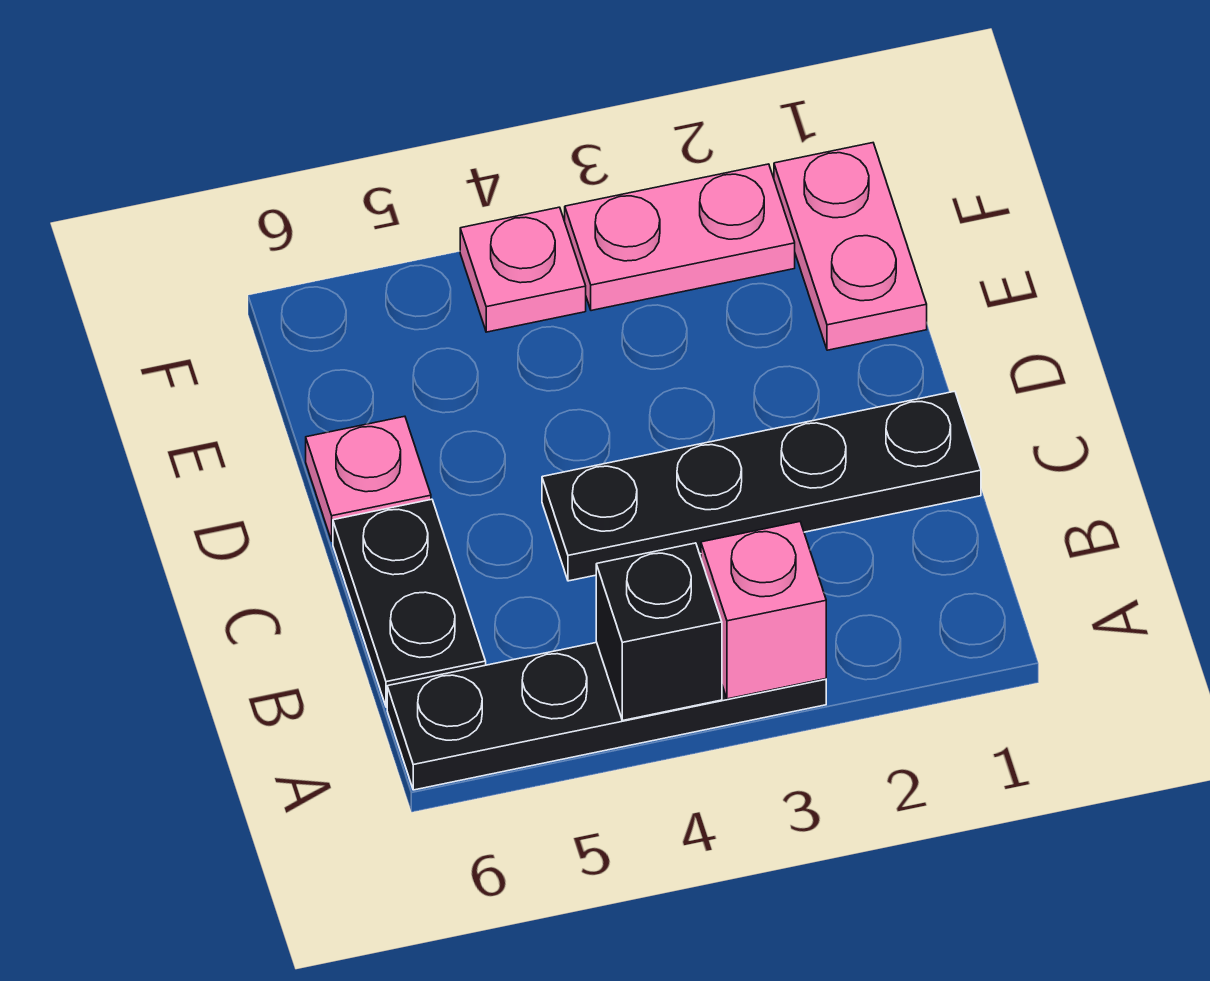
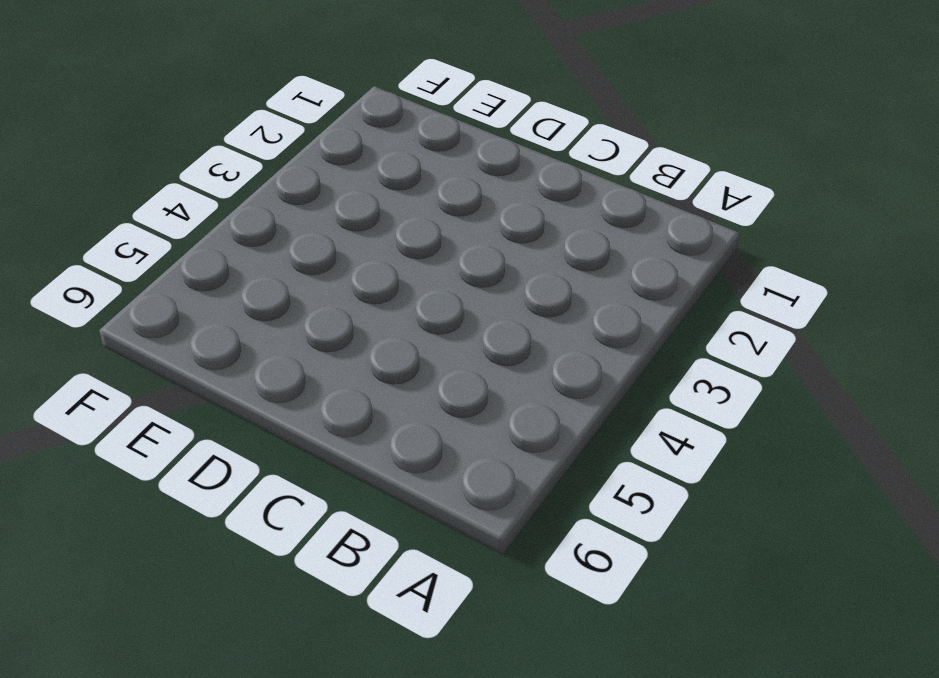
none -> black 1x4 plate [387,642,826,790]
none -> black 1x2 plate [333,499,486,707]

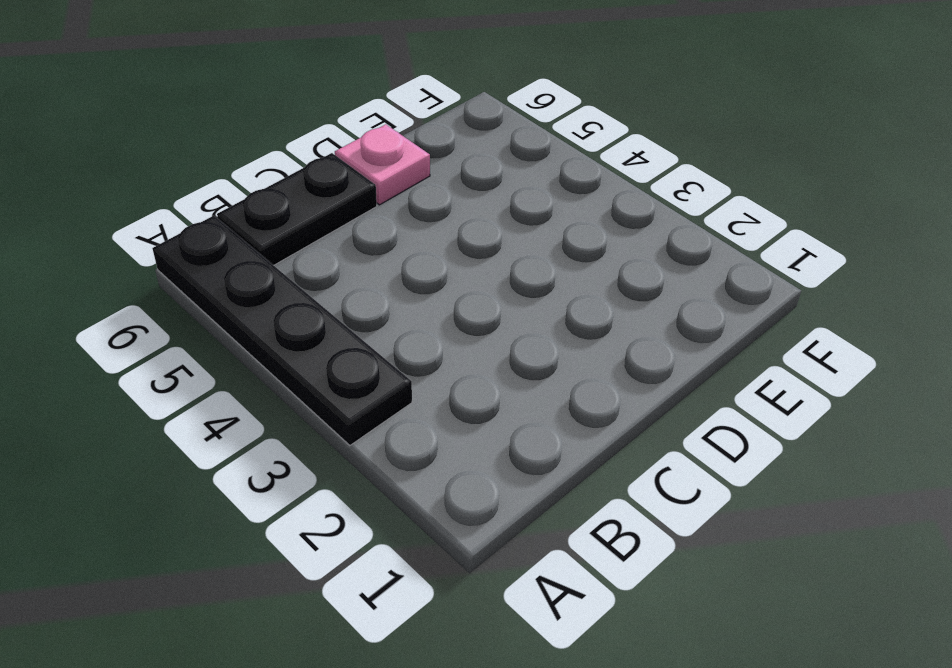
none -> black 1x4 plate [542,391,981,581]
none -> pink 1x2 plate [774,143,927,350]

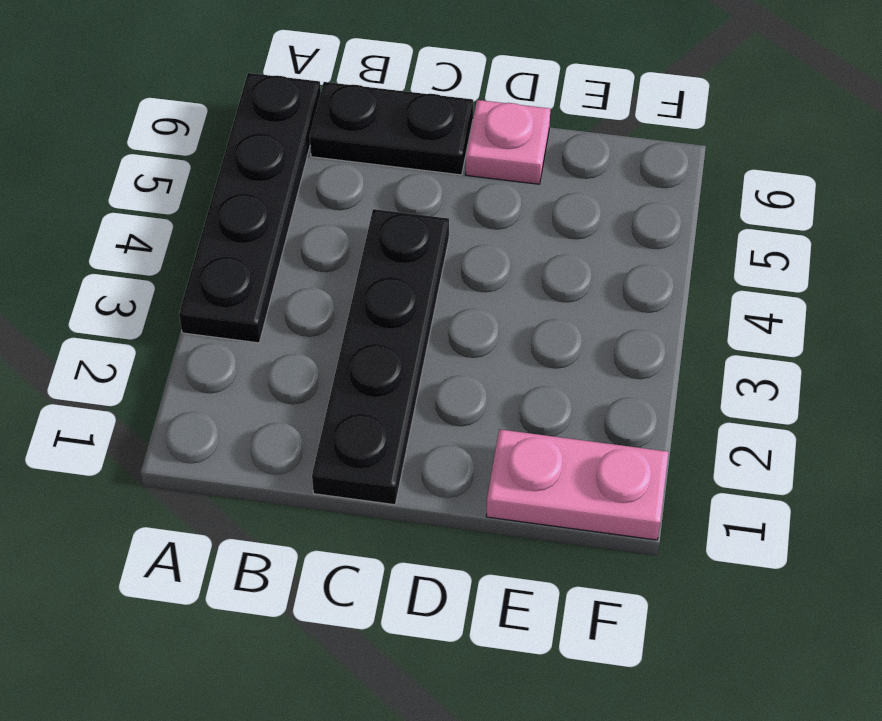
none -> pink 1x2 plate [565,164,795,311]
none -> pink 1x1 plate [460,207,586,332]

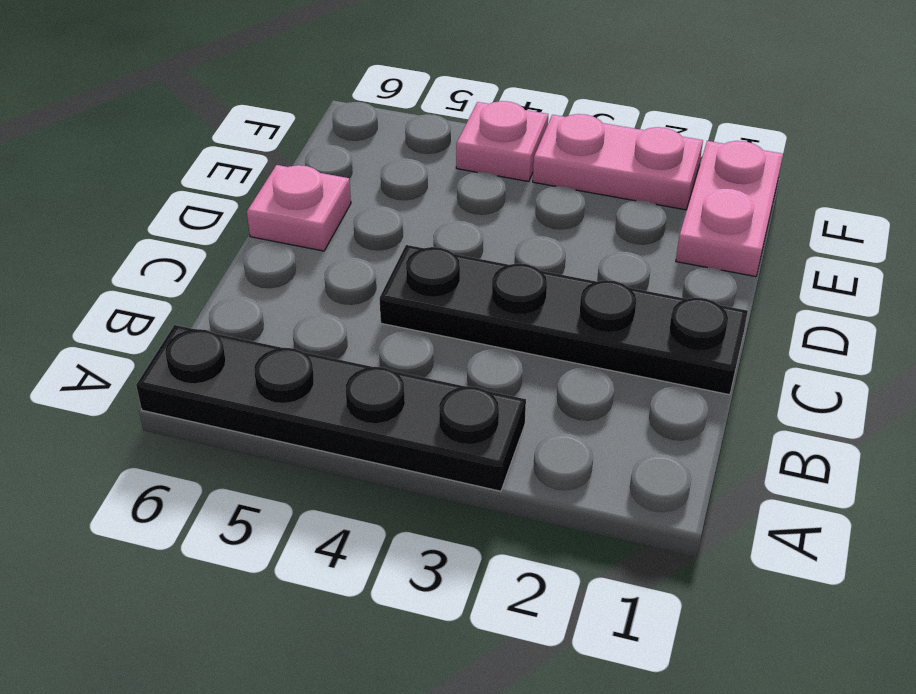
none -> black 1x2 plate [333,499,486,707]
none -> pink 1x1 brick [701,522,826,699]

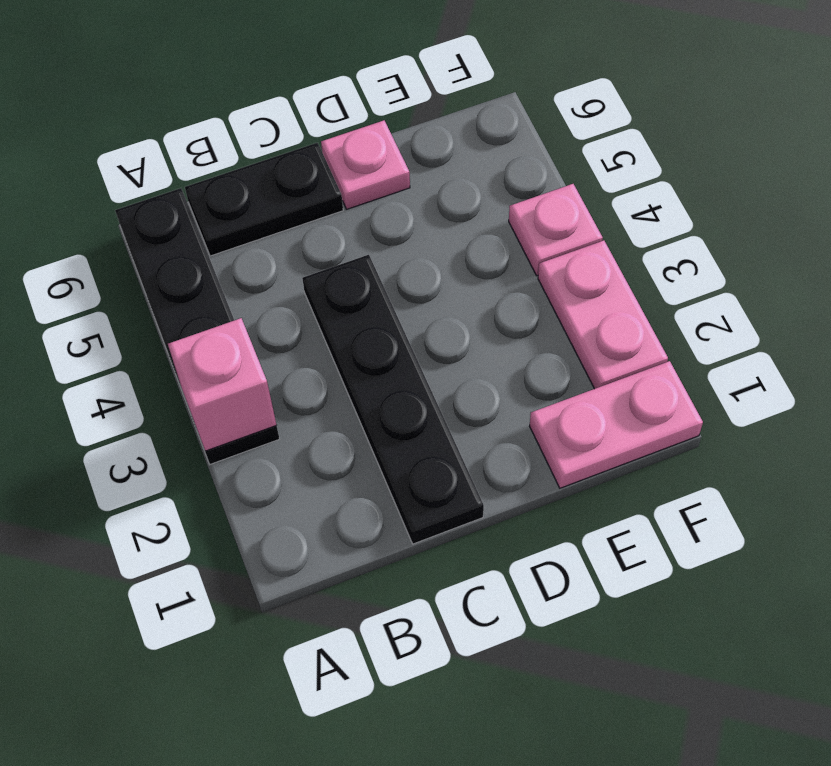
none -> black 1x1 brick [596,543,722,721]

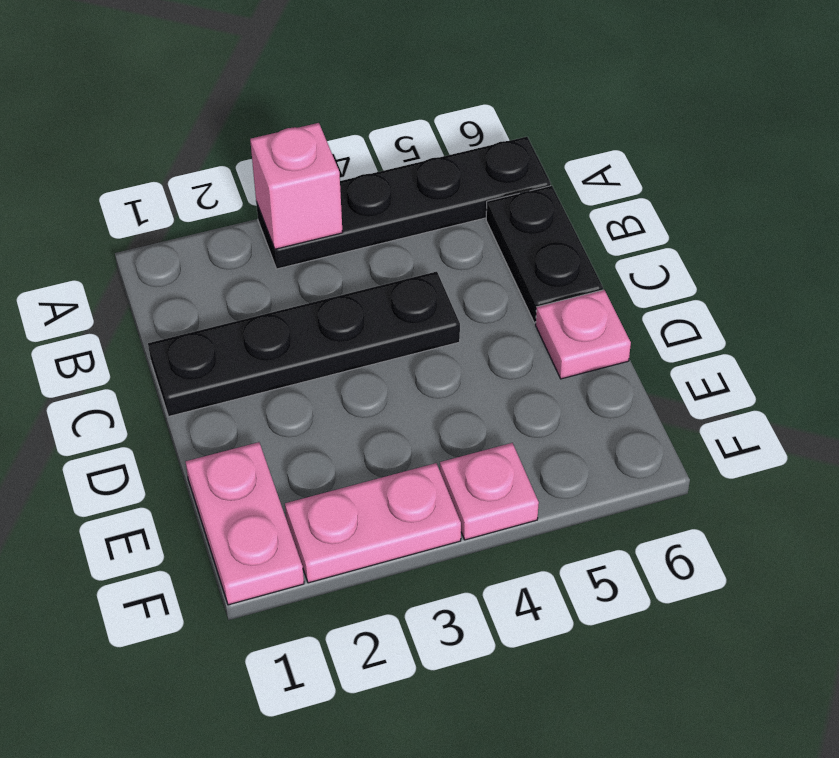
none -> black 1x1 brick [596,543,722,721]

